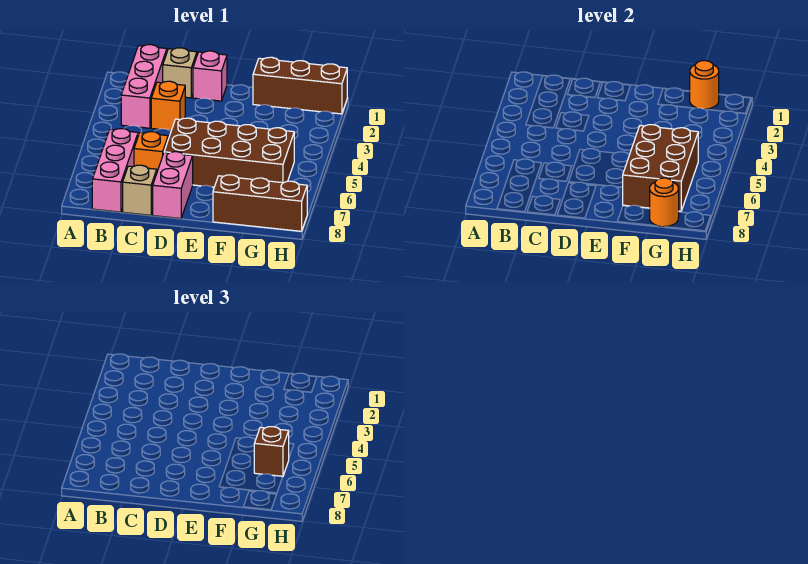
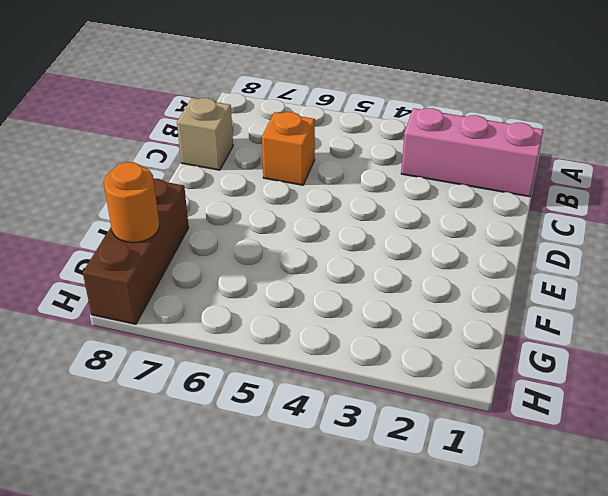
none -> pink 1x3 brick [92,129,138,212]
none -> tan 1x1 brick [163,48,197,98]
none -> orange 1x1 brick [151,81,185,131]

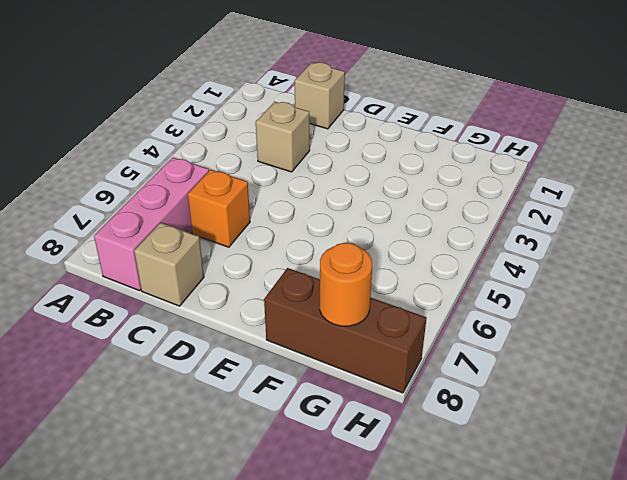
tan 1x1 brick [256,102,310,172] -> orange 1x1 brick [151,81,185,131]
none -> pink 1x3 brick [121,45,167,128]
none -> pink 1x1 brick [193,51,227,101]
none -> brown 2x4 brick [164,118,294,187]

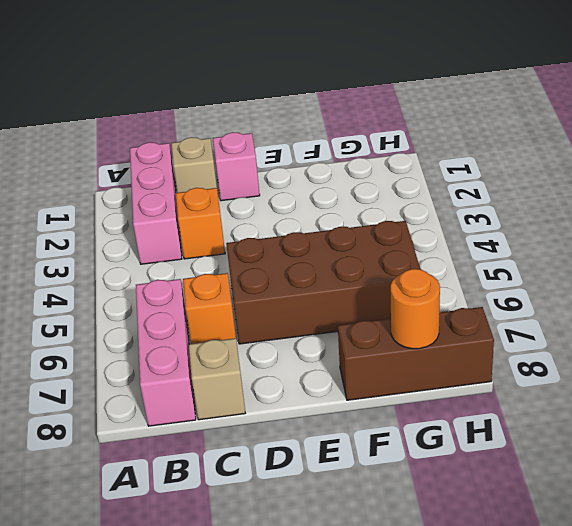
none -> pink 1x2 brick [153,152,193,219]
none -> brown 1x3 brick [253,57,347,114]
none -> brown 2x3 brick [622,125,698,211]

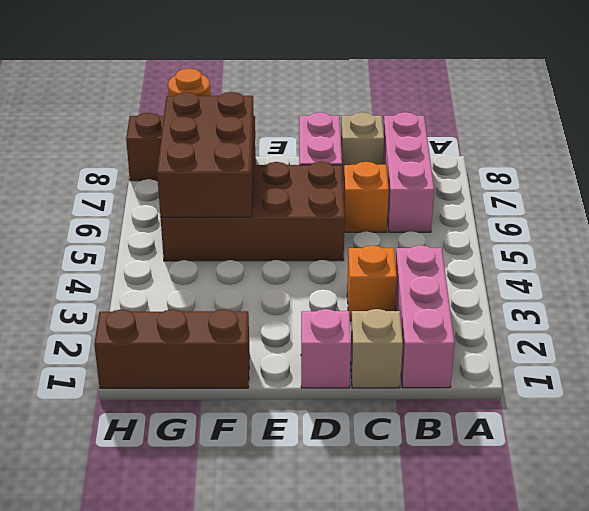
none -> orange 1x1 round brick [690,61,719,109]
none -> brown 1x1 brick [254,427,289,477]

